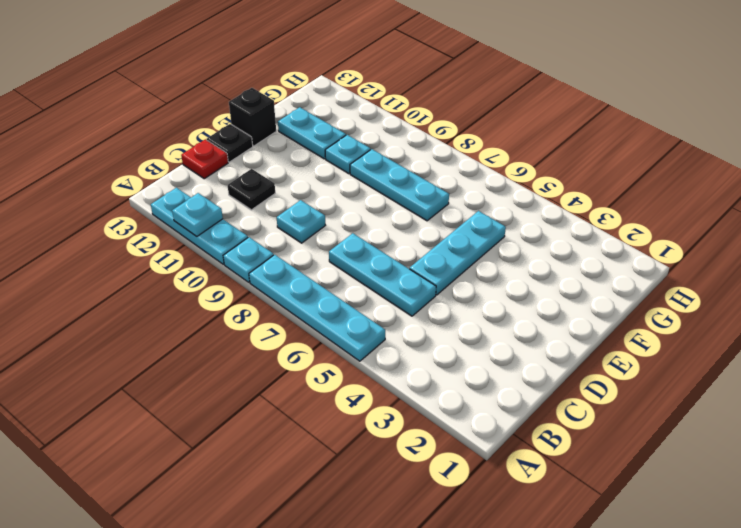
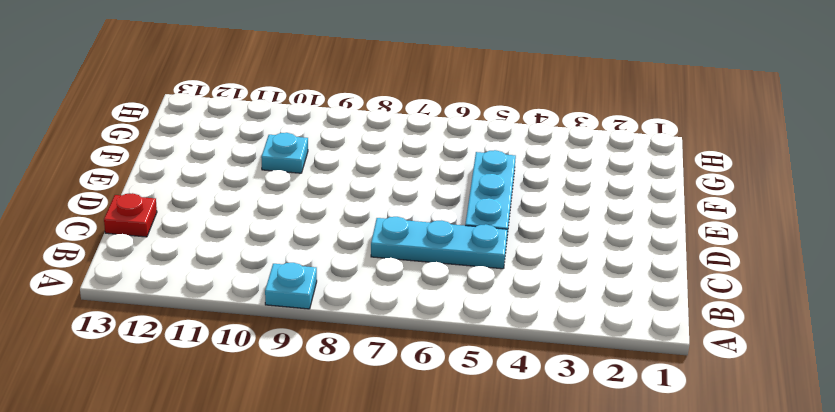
none -> cyan 1x4 plate [249,255,385,361]
none -> cyan 1x3 plate [151,188,248,264]
none -> cyan 1x1 plate [277,200,325,243]

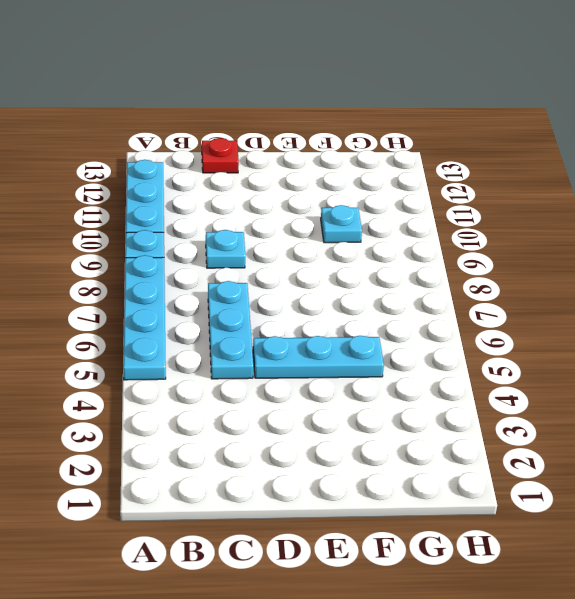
none -> black 1x1 plate [228,169,275,210]
none -> black 1x1 plate [207,124,253,162]
none -> black 1x1 brick [229,88,276,146]

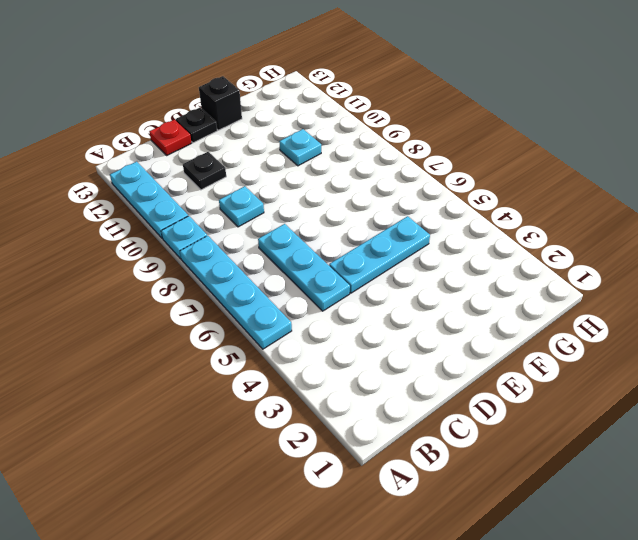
none -> cyan 1x3 plate [350,149,449,221]
none -> cyan 1x2 plate [278,107,346,159]
none -> cyan 1x1 plate [172,193,223,237]

